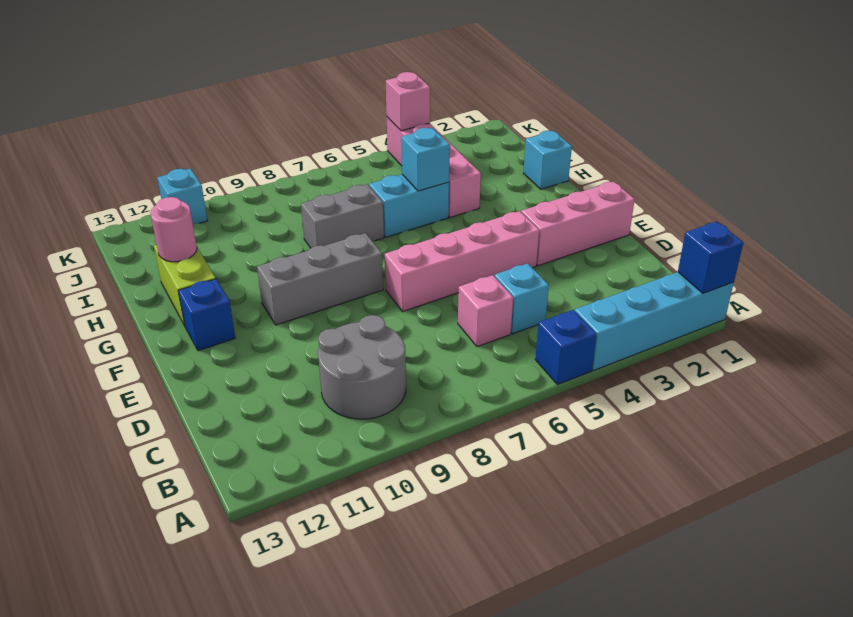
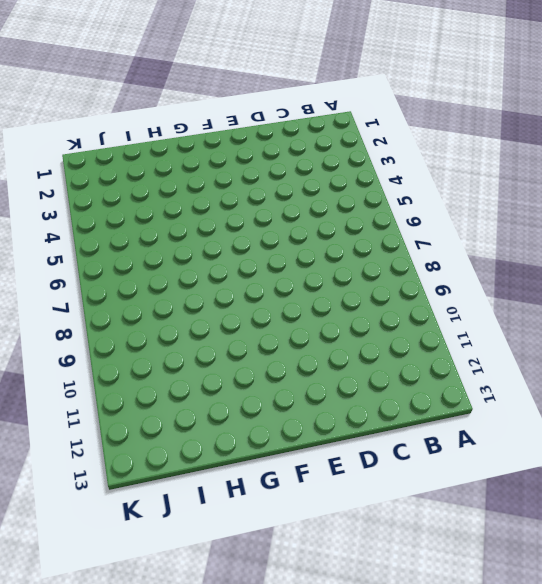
none -> cyan 1x4 brick [575,272,734,371]
none -> blue 1x1 brick [535,310,596,385]
none -> grey 2x2 round brick [318,315,406,419]

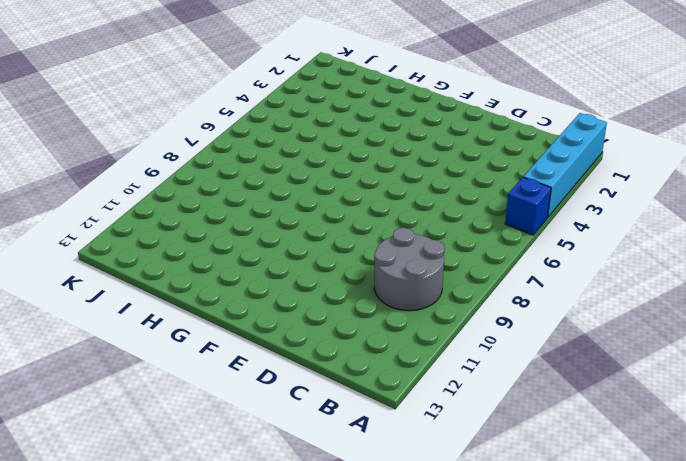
none -> cyan 1x1 brick [494,263,549,334]
none -> pink 1x1 brick [458,275,513,347]
none -> pink 1x3 brick [521,181,635,266]

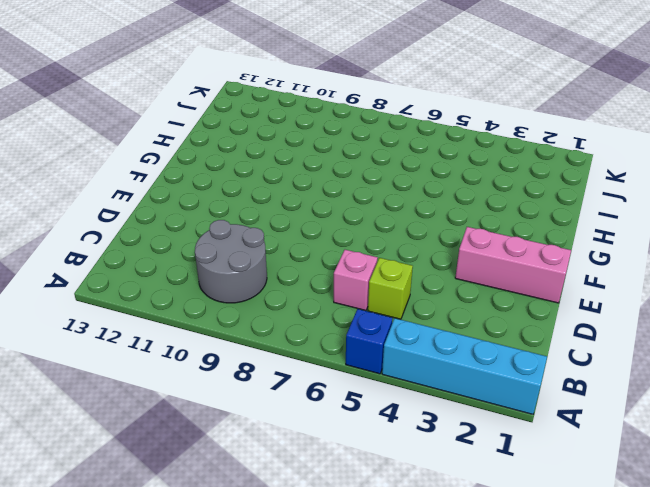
lime 1x1 brick [368,258,413,319] -> cyan 1x1 brick [494,263,549,334]
none -> pink 1x4 brick [385,211,539,311]
none -> grey 1x3 brick [257,233,383,325]
none -> blue 1x1 brick [178,279,235,351]

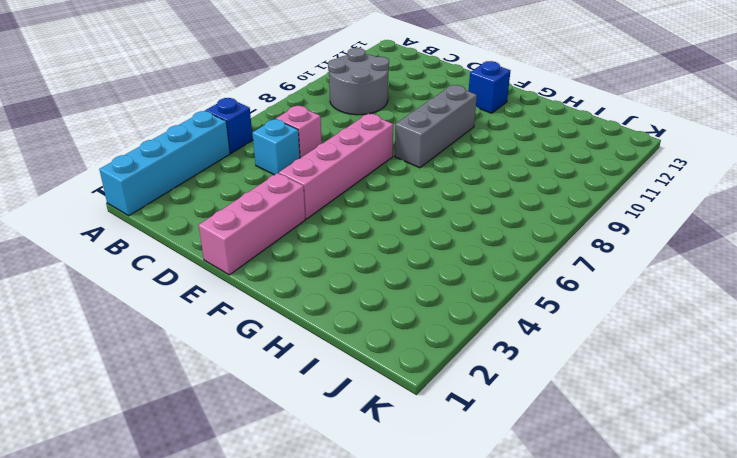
none -> lime 1x2 brick [154,245,216,326]
none -> cyan 1x1 brick [523,131,572,189]
none -> pink 1x4 brick [387,117,481,217]

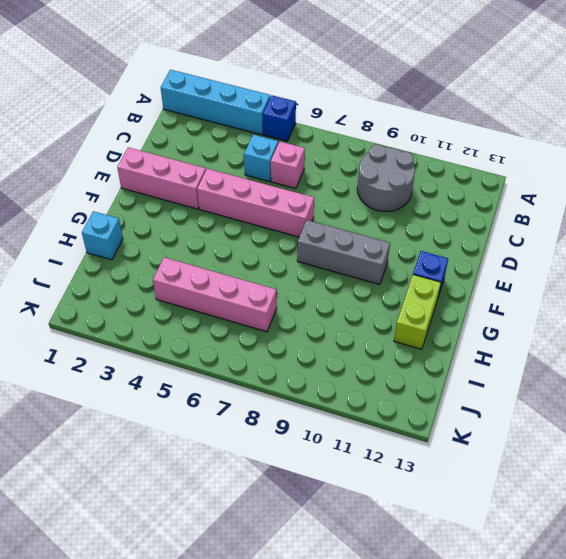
pink 1x4 brick [153,257,277,332] -> pink 1x4 brick turned to [387,117,481,217]
none -> cyan 1x2 brick [369,174,449,237]
none -> grey 1x2 brick [301,184,384,248]
none -> cyan 1x1 brick [157,168,207,224]

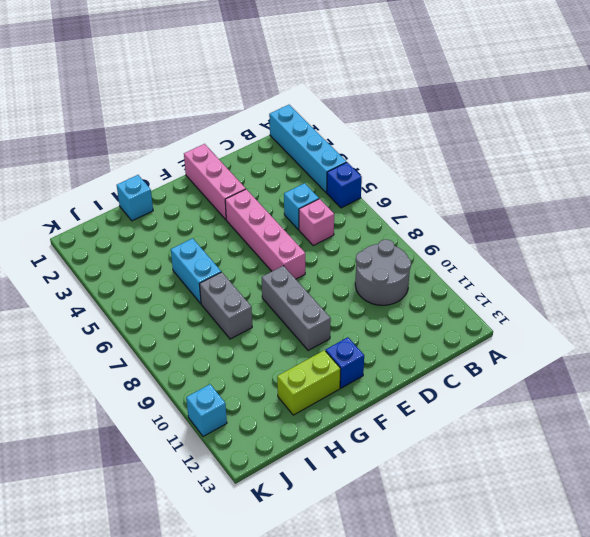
none -> pink 1x4 brick [387,117,481,217]
none -> blue 1x1 brick [678,222,743,293]
none -> cyan 1x1 brick [401,128,450,191]

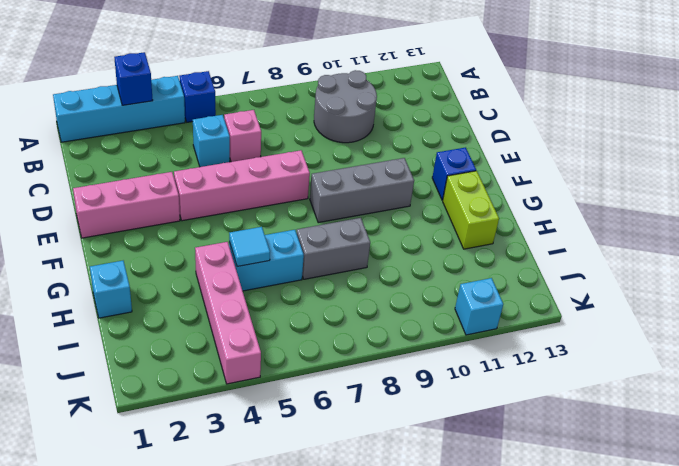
blue 1x1 brick [114,52,153,105] -> blue 1x1 brick moved to [678,222,743,293]
cyan 1x1 tile [229,227,270,267] -> cyan 1x1 brick [401,128,450,191]
none -> pink 1x1 round brick [150,197,197,262]
none -> pink 1x1 brick [386,72,430,131]

